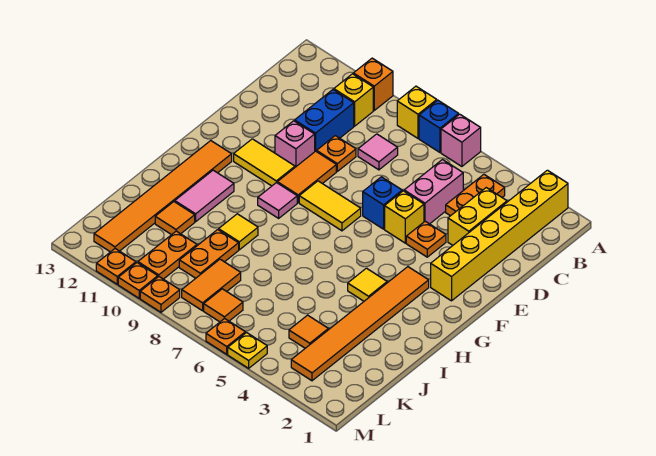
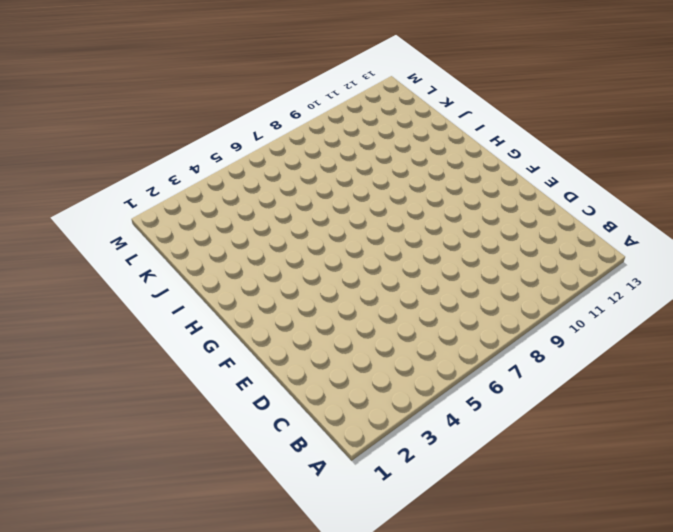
none -> yellow 1x6 brick [431,170,568,301]
none -> pink 1x1 brick [441,114,481,166]
none -> blue 1x1 brick [419,100,459,152]
none -> yellow 1x1 brick [397,86,437,138]

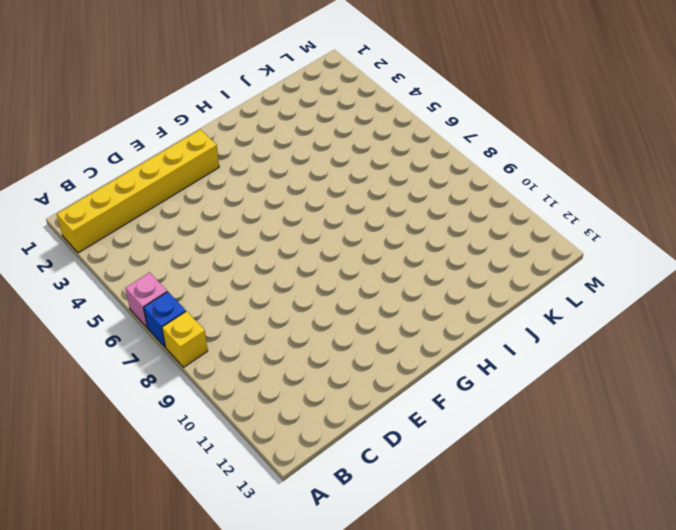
none -> orange 1x1 brick [353,58,393,110]
none -> orange 1x2 plate [446,175,505,216]
none -> yellow 1x1 brick [334,74,373,126]
none -> yellow 1x2 brick [448,188,507,245]

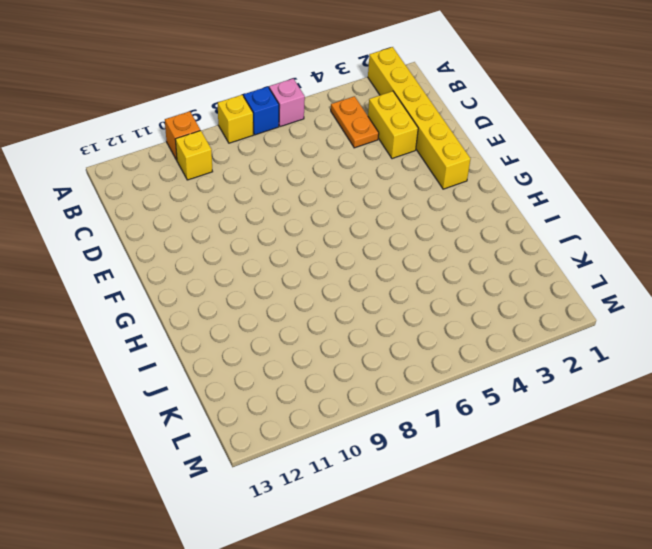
none -> pink 1x2 brick [404,160,463,224]
none -> pink 1x1 tile [358,134,398,170]
none -> blue 1x2 brick [295,90,354,152]
none -> orange 1x1 plate [317,136,356,171]

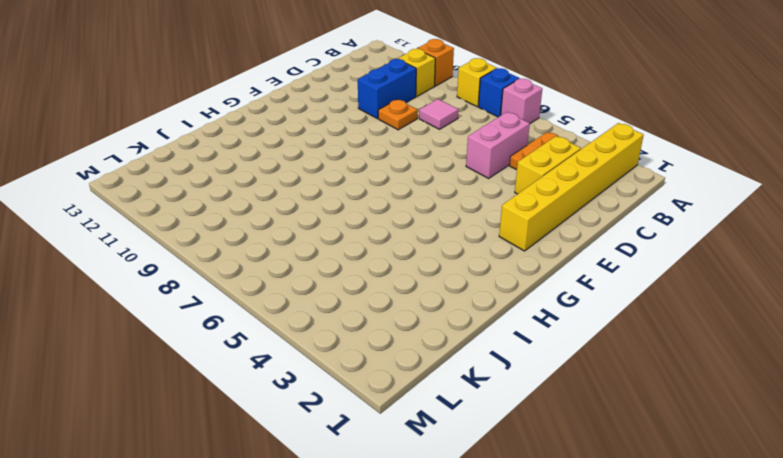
none -> orange 1x1 plate [406,221,446,257]
none -> yellow 1x1 brick [385,191,424,243]
none -> blue 1x1 brick [363,177,402,229]
none -> orange 1x2 tile [277,151,336,203]

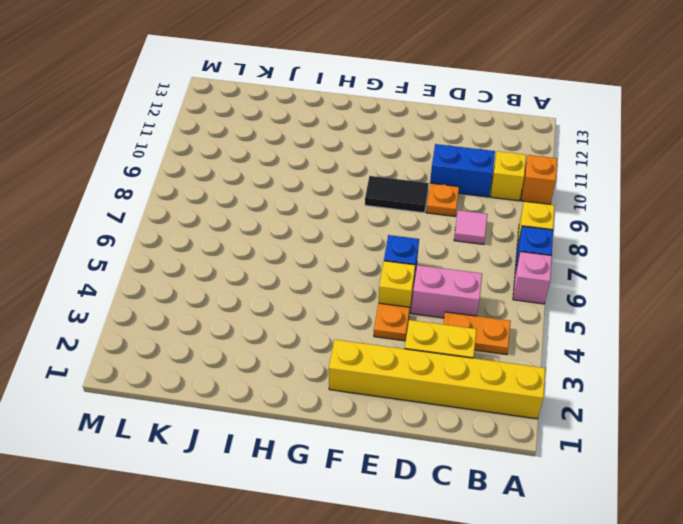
black 1x2 tile [365,176,429,213] -> orange 1x2 tile [277,151,336,203]
none -> pink 1x1 brick [275,121,315,167]
none -> yellow 1x2 tile [299,181,361,231]
none -> yellow 1x2 tile [234,139,295,186]
none -> orange 1x6 tile [291,267,429,381]

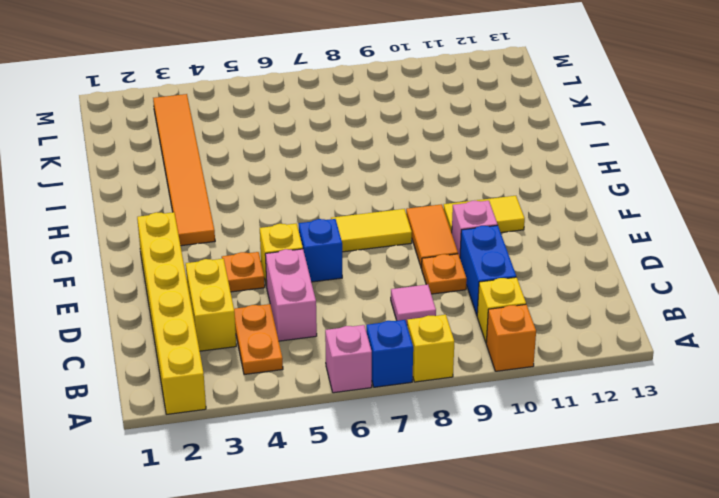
none -> pink 1x1 tile [258,182,297,218]
none -> orange 1x6 tile [94,141,232,252]
none -> yellow 1x1 tile [348,268,387,301]
none -> pink 1x2 tile [175,170,234,222]

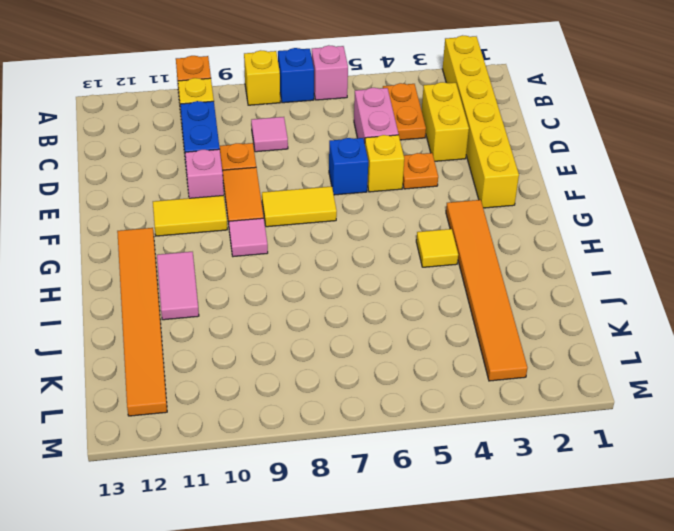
none -> yellow 1x1 tile [219,214,258,250]
none -> orange 1x2 plate [179,230,239,278]
none -> orange 1x1 tile [155,202,195,235]
none -> orange 1x1 tile [289,315,328,348]

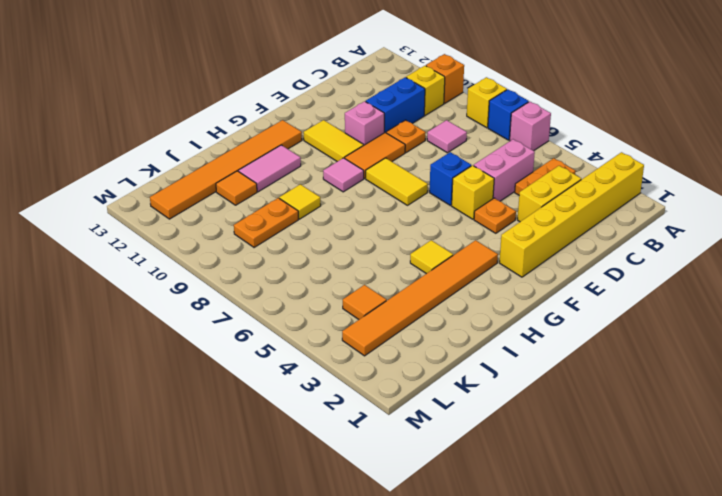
none -> orange 1x2 tile [182,259,241,311]
none -> orange 1x2 plate [138,231,197,279]
none -> orange 1x1 tile [204,289,243,322]
none -> yellow 1x1 plate [228,333,267,368]

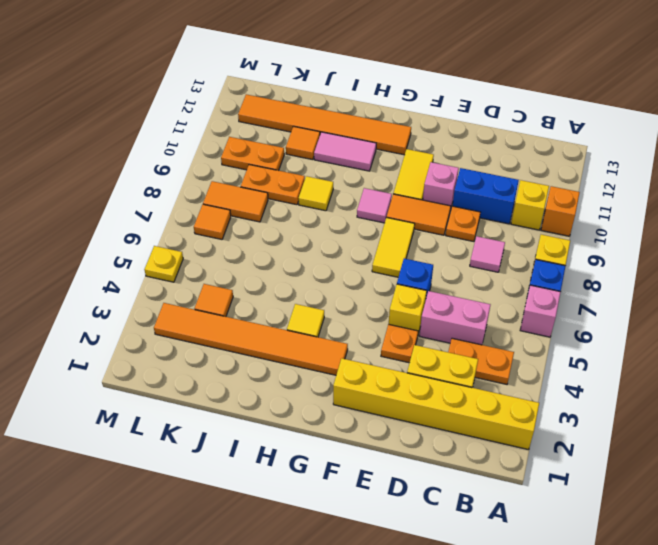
none -> orange 1x1 plate [206,318,245,354]
none -> orange 1x1 plate [140,277,180,312]
none -> orange 1x1 plate [118,263,158,298]
none -> orange 1x1 plate [96,249,136,284]

